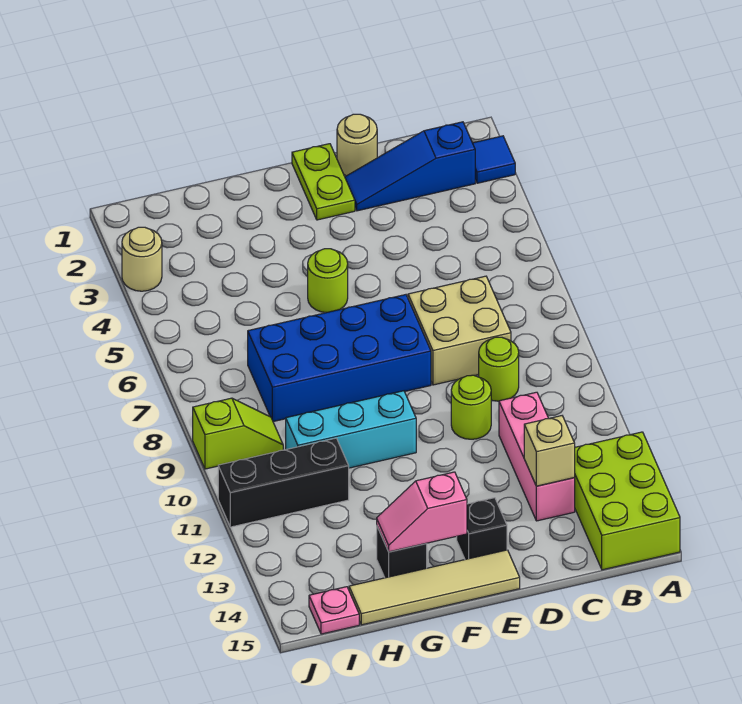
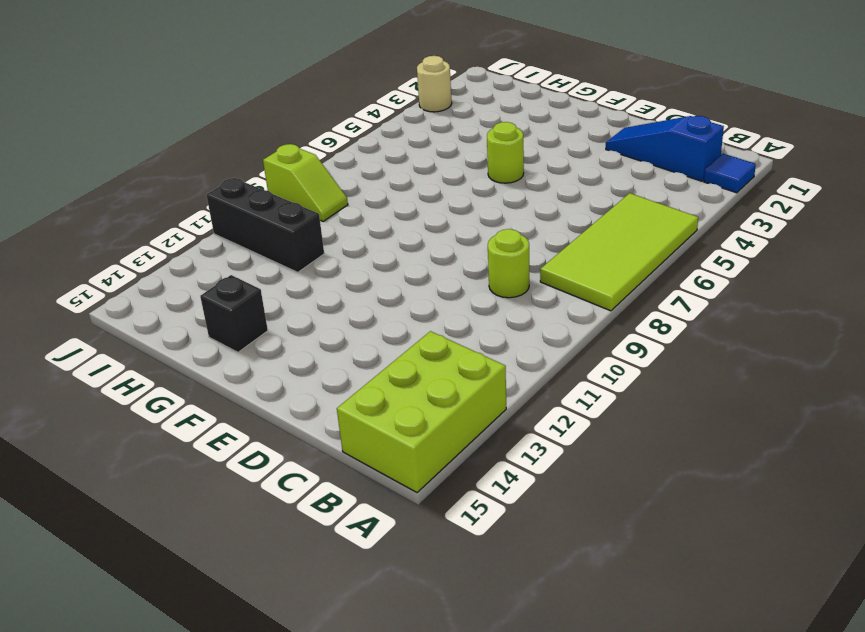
lime 2x4 tile [540,193,698,311] -> none
none -> tan 2x2 brick [408,276,511,385]
none -> pink 1x3 brick [499,392,575,521]
none -> tan 1x1 round brick [337,114,377,176]

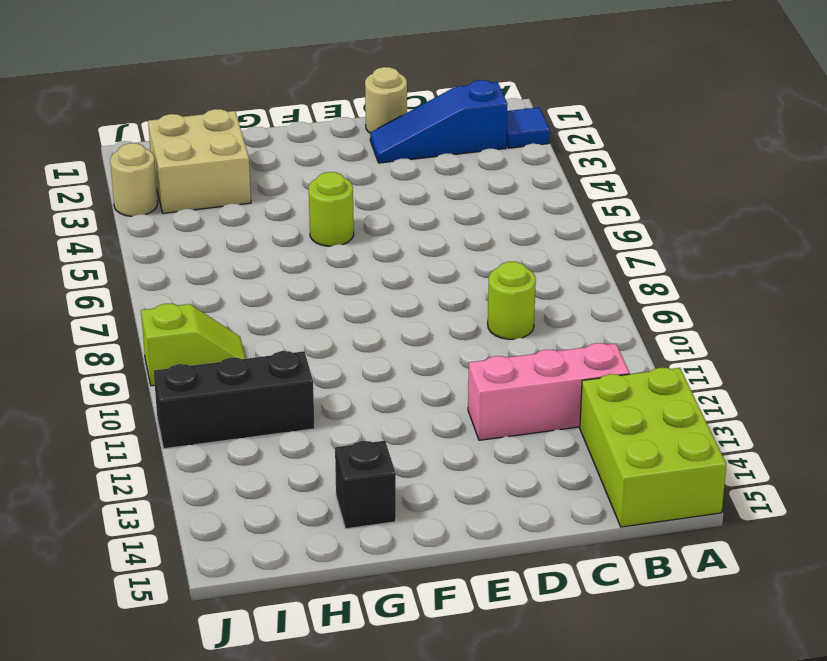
pink 1x3 brick [468,343,629,440] -> pink 1x3 brick turned to [499,392,575,521]
tan 2x2 brick [148,109,251,213] -> tan 2x2 brick moved to [408,276,511,385]
none -> lime 1x1 round brick [451,375,491,439]
none -> lime 1x2 plate [292,144,355,220]
none -> blue 2x4 brick [248,295,431,422]

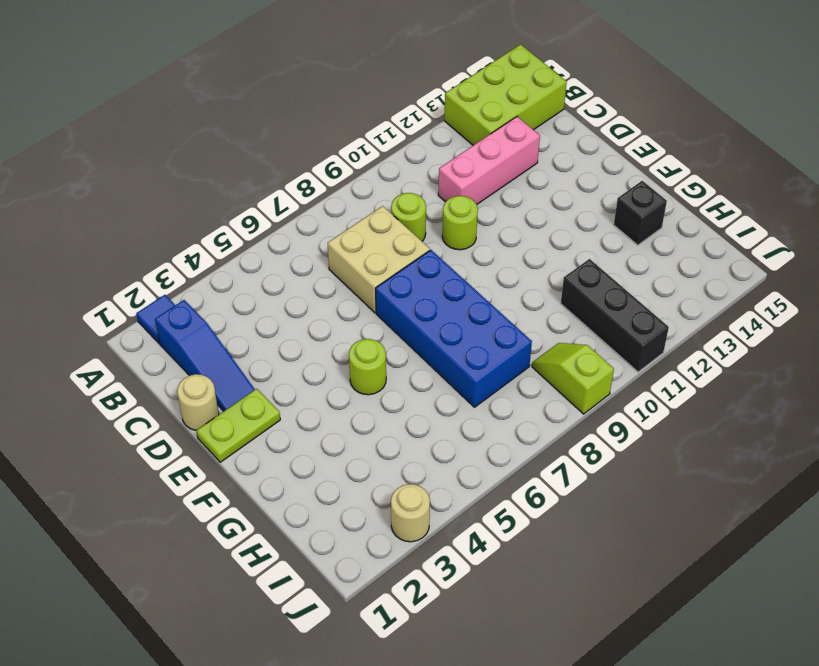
none -> black 1x1 brick [457,498,507,559]
none -> tan 1x4 tile [349,550,520,625]
none -> cyan 1x3 brick [286,391,416,468]

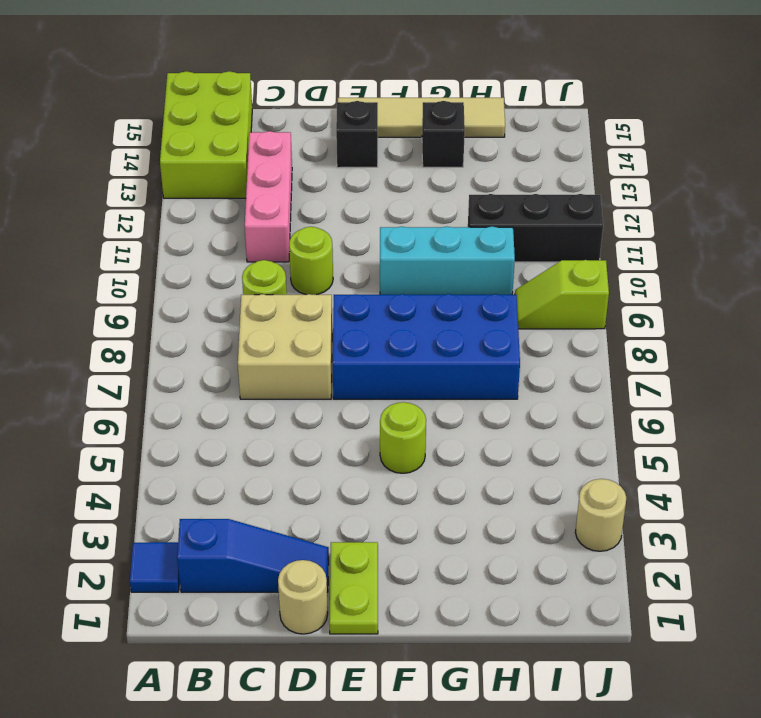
none -> pink 1x1 plate [309,587,359,634]
none -> tan 1x1 brick [524,416,575,486]
none -> pink 1x2 slope [377,472,467,552]

